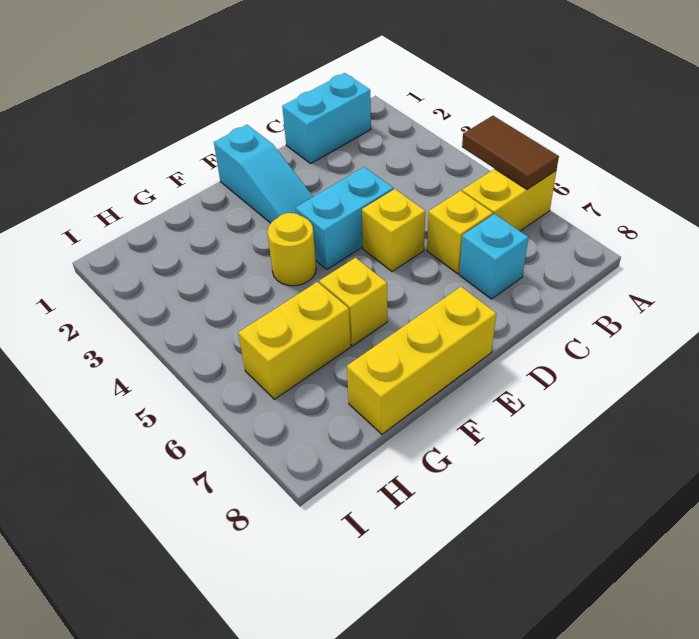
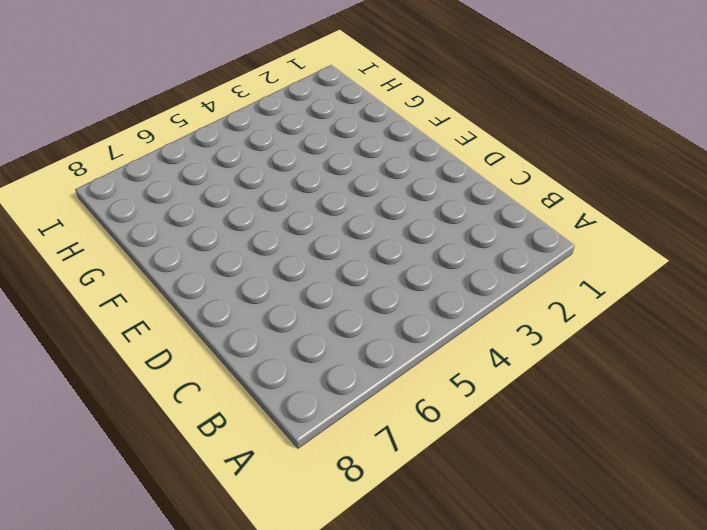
none -> yellow 1x2 brick [462,169,556,231]
none -> cyan 1x2 brick [282,73,371,163]
none -> yellow 1x1 brick [427,191,493,274]

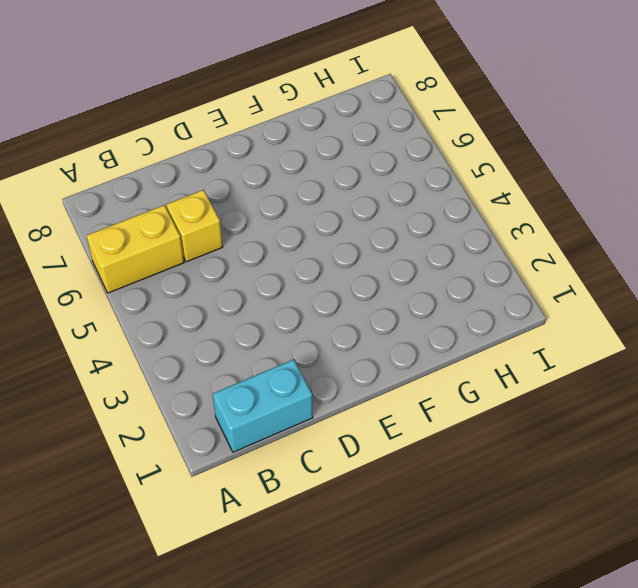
none -> cyan 1x1 brick [459,214,528,299]
none -> cyan 1x2 brick [296,167,393,269]
none -> yellow 1x1 brick [362,189,425,272]

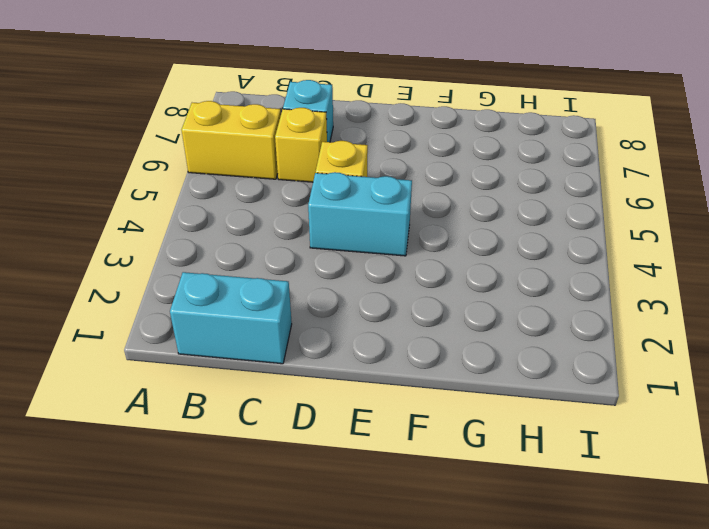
none -> cyan 1x3 slope [214,125,313,223]
none -> yellow 1x3 brick [347,287,496,434]
none -> yellow 1x1 round brick [267,213,316,286]

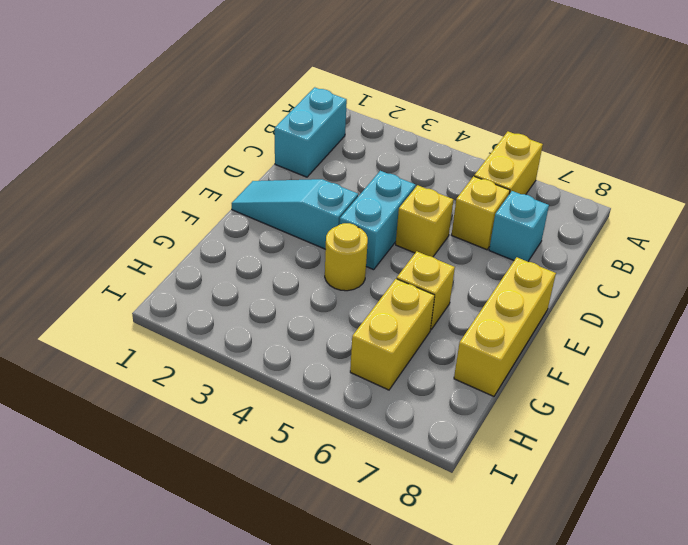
cyan 1x3 slope [232,179,358,249] -> cyan 1x3 slope turned to [214,125,313,223]
none -> brown 1x2 tile [462,116,559,189]

